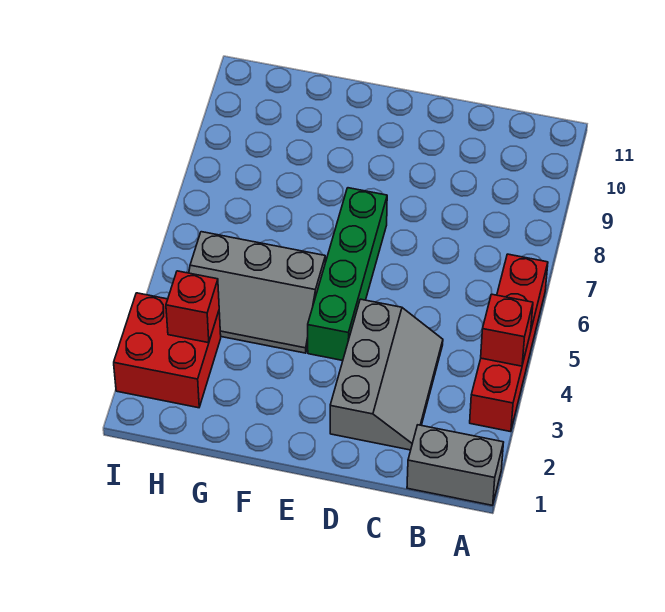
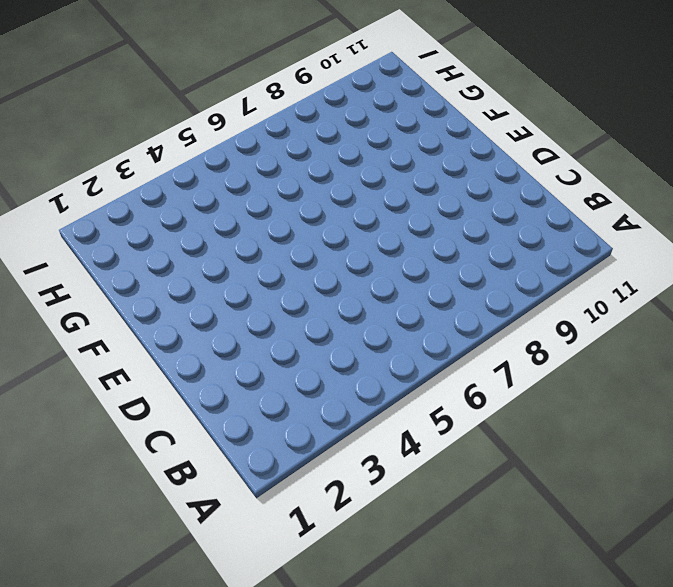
none -> grey 1x2 brick [407,425,504,505]
none -> red 1x4 brick [470,254,548,432]

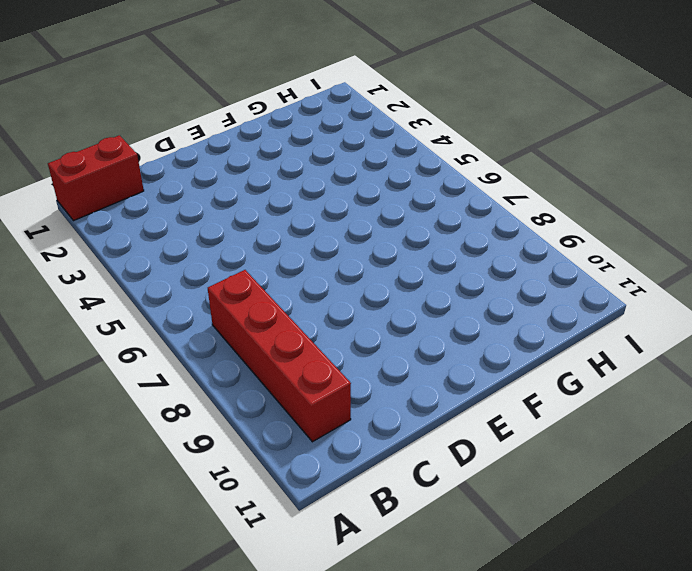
red 1x2 brick [48,135,144,221] -> grey 1x2 brick [407,425,504,505]
red 1x4 brick [208,270,351,442] -> red 1x4 brick moved to [470,254,548,432]
none -> grey 2x3 slope [330,299,443,450]
none -> green 1x4 brick [308,188,387,361]

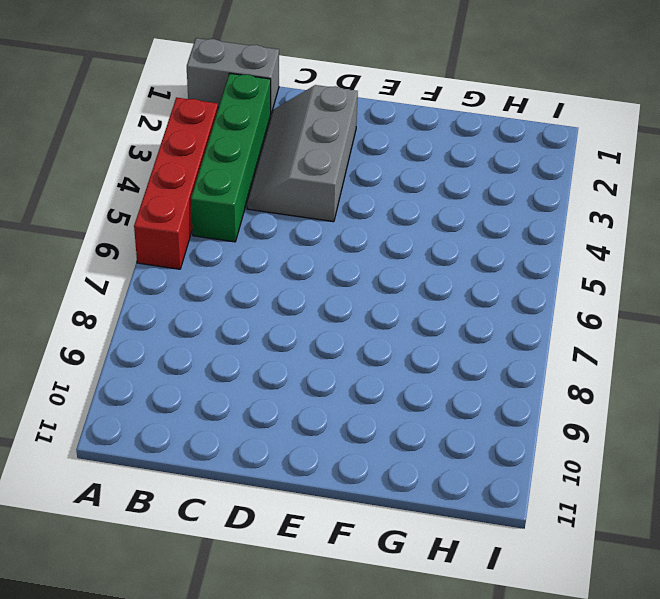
green 1x4 brick [191,73,271,242] -> green 1x4 brick moved to [308,188,387,361]
none -> grey 2x3 slope [189,232,325,353]
none -> red 2x2 brick [114,293,221,408]

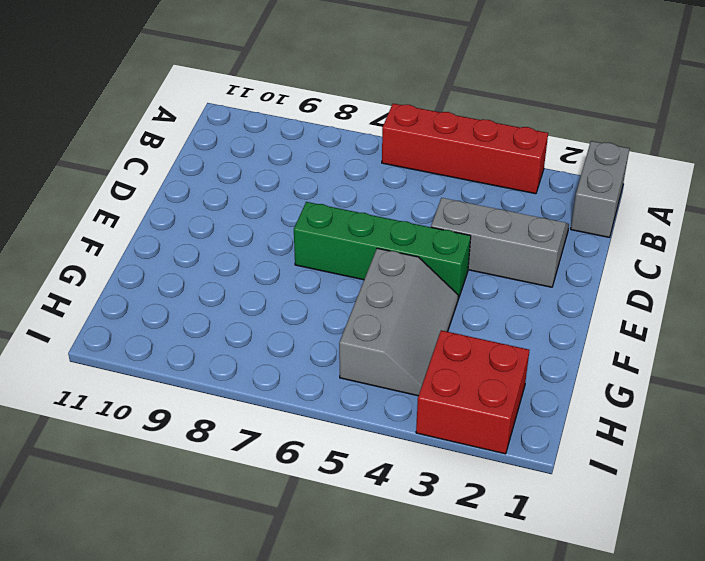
none -> red 1x1 brick [481,294,533,366]
none -> red 1x1 brick [166,271,219,343]

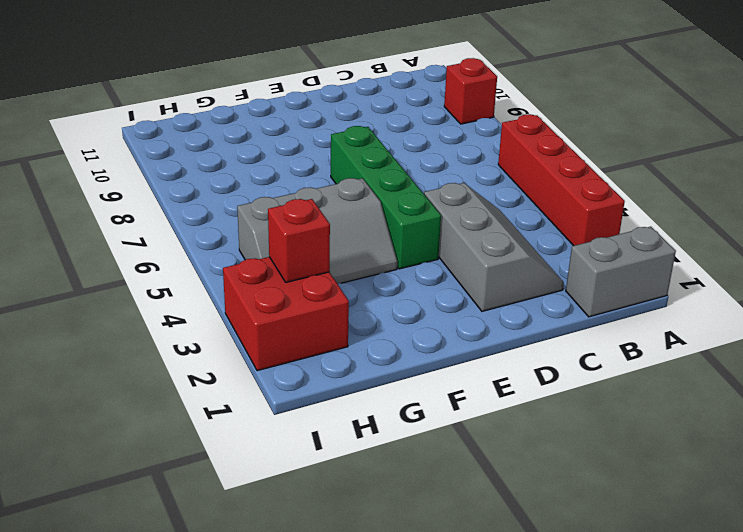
red 1x1 brick [444,58,497,124] -> red 1x1 brick moved to [481,294,533,366]

